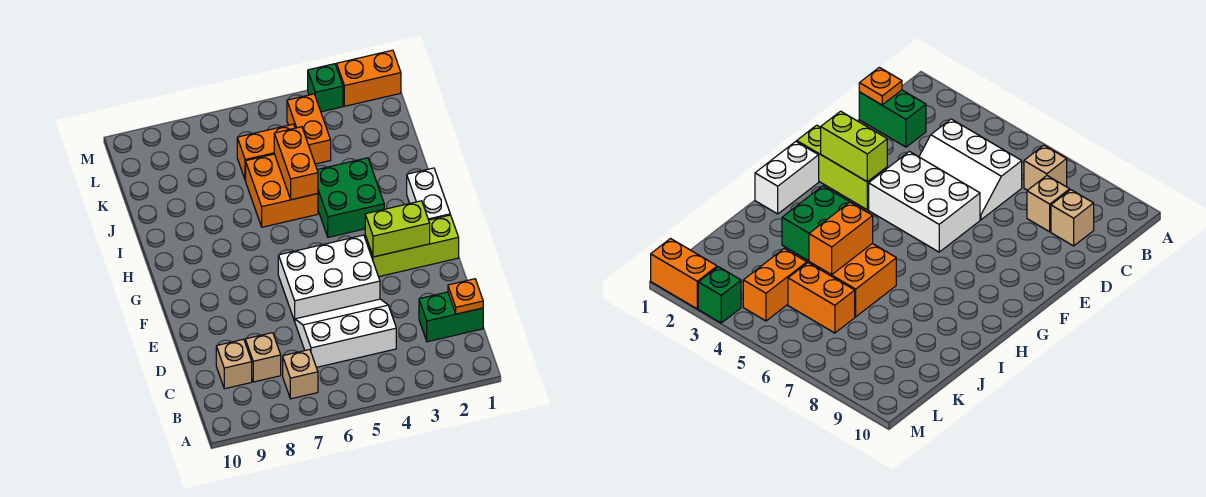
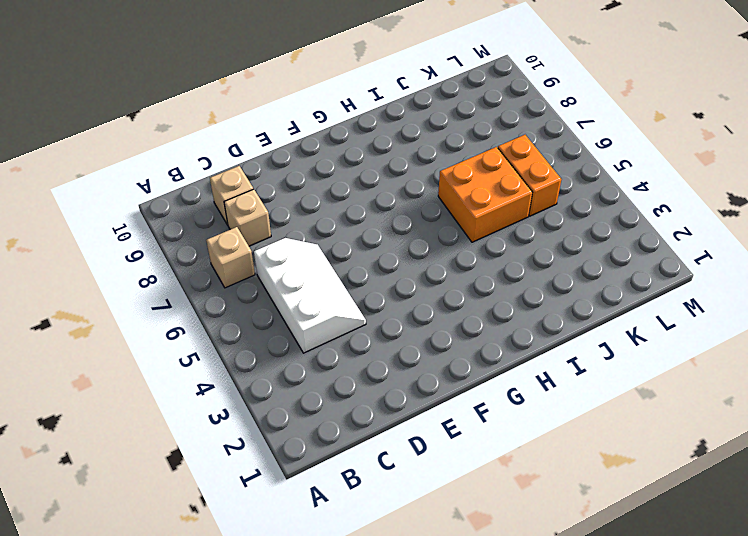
none -> green 1x2 brick [419,292,483,342]
none -> white 2x3 brick [278,235,380,321]
none -> lime 1x3 brick [365,215,459,277]

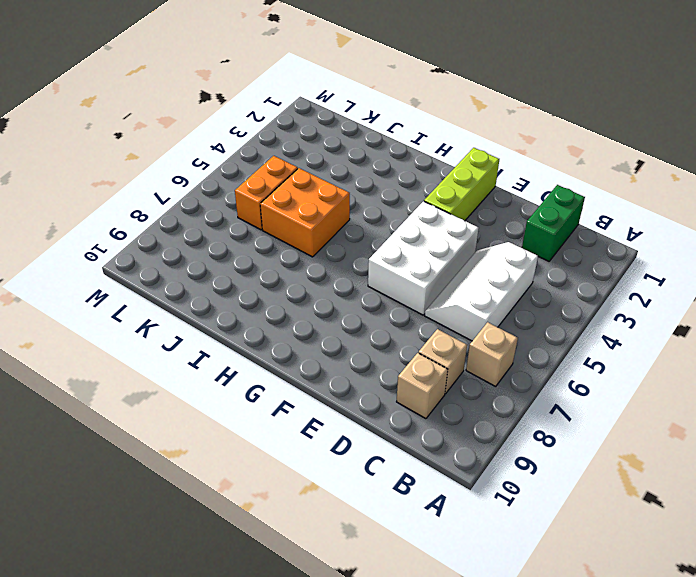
none -> white 1x2 brick [407,168,450,220]
none -> green 2x2 brick [317,158,384,237]
none -> orange 1x2 brick [287,94,331,164]

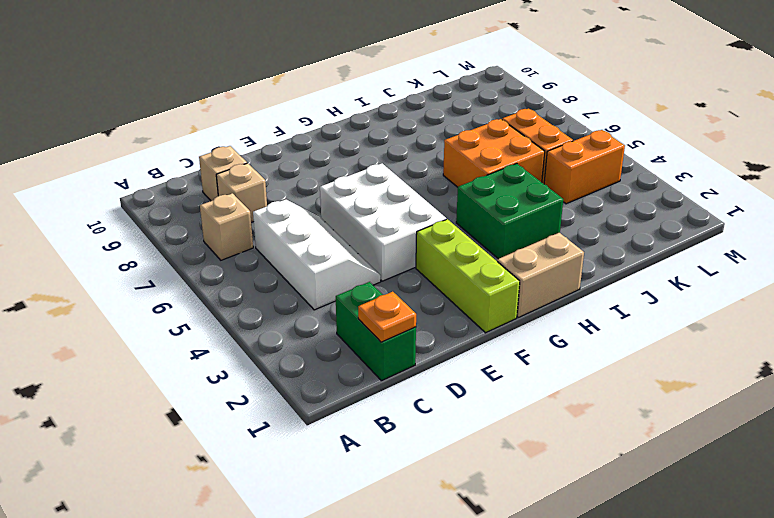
tan 1x2 brick [497,233,584,317] -> white 1x2 brick [407,168,450,220]
none -> orange 1x2 brick [337,50,401,106]
none -> green 1x1 brick [308,64,343,112]
none -> lime 1x2 brick [365,201,430,257]

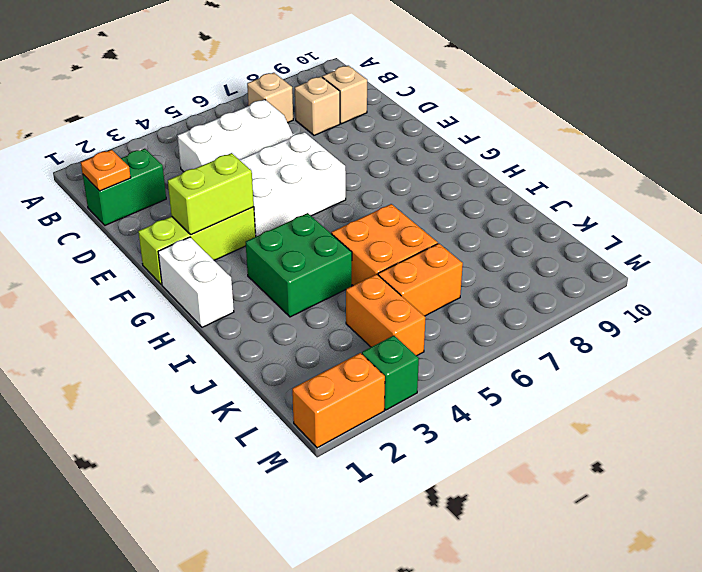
none -> orange 1x2 brick [274,127,318,200]

